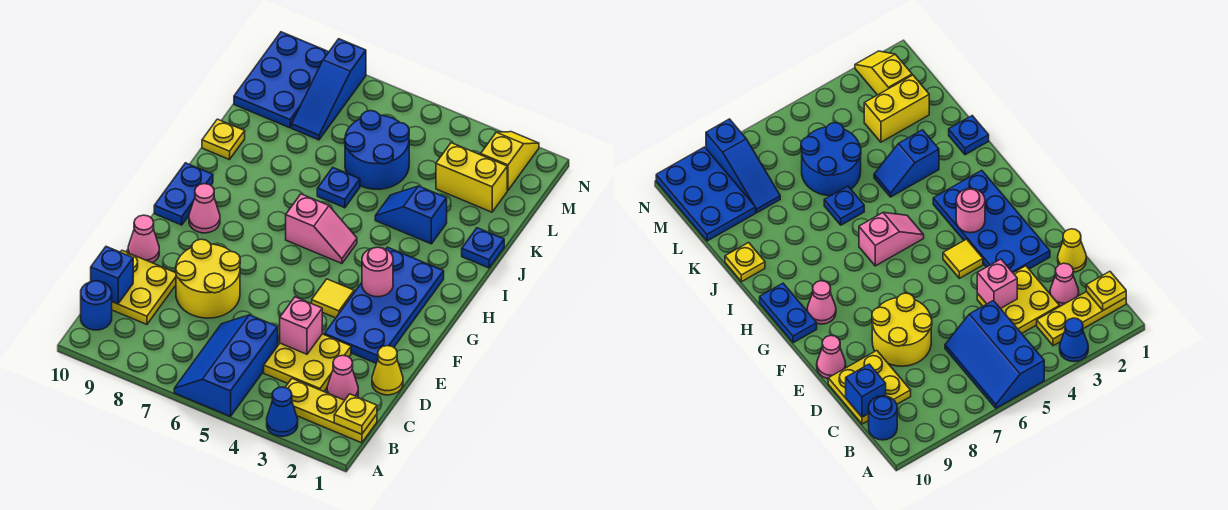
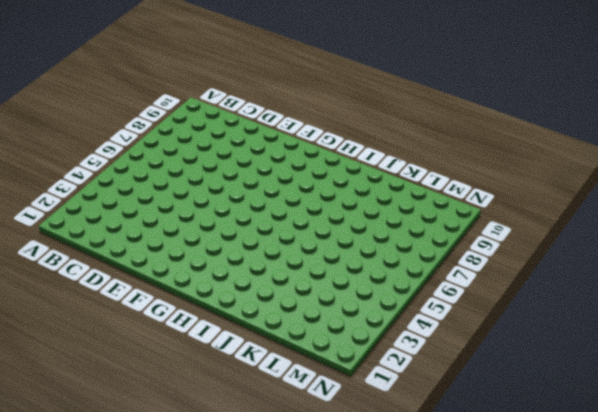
none -> blue 1x1 cone [267,387,298,436]
none -> blue 2x3 slope [174,315,278,416]
none -> yellow 1x3 plate [285,379,377,443]

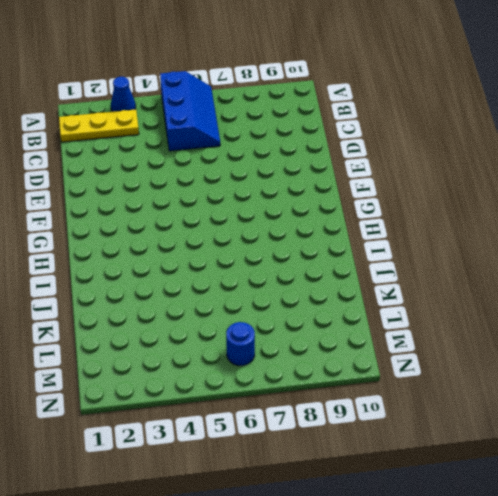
blue 1x1 round brick [226,322,255,366] -> blue 1x1 round brick moved to [81,281,112,330]
none -> pink 1x1 cone [327,355,358,400]
none -> yellow 2x2 plate [264,334,351,391]
none -> yellow 2x2 plate [112,251,176,325]

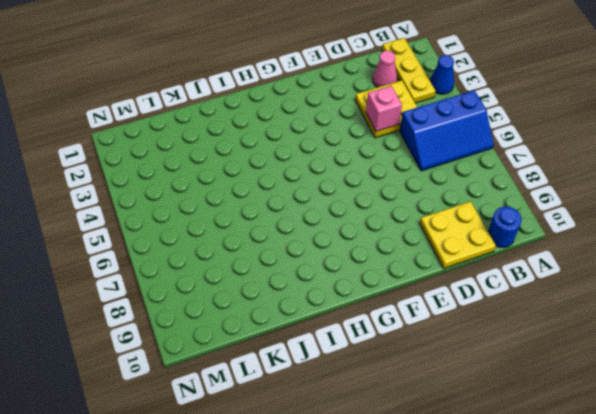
none -> yellow 1x1 cone [372,346,403,395]
none -> yellow 2x2 round brick [176,239,240,318]
none -> blue 2x4 plate [324,247,444,363]

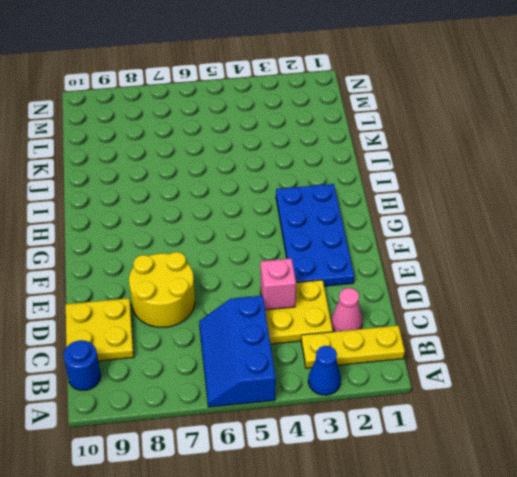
none -> yellow 1x1 cone [372,346,403,395]
none -> pink 1x1 cone [128,215,159,263]
none -> yellow 1x1 tile [312,279,354,318]

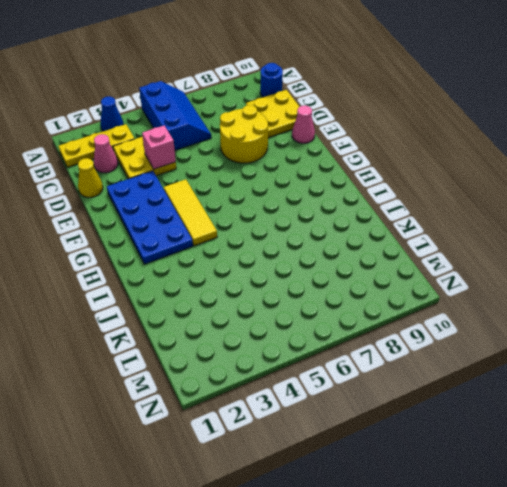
yellow 1x3 tile [164,179,217,246] -> yellow 1x1 tile [312,279,354,318]
none -> pink 1x1 cone [189,184,220,233]
none -> blue 1x2 plate [154,163,213,225]
none -> pink 1x2 slope [286,194,357,263]

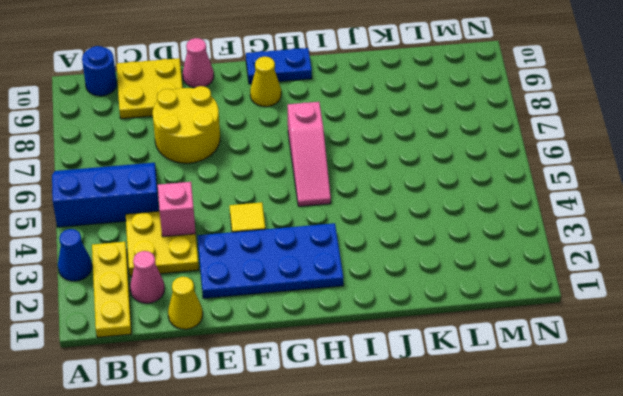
yellow 1x1 cone [250,57,281,107] -> pink 1x1 cone [189,184,220,233]
pink 1x3 slope [288,102,331,206] -> pink 1x2 slope [286,194,357,263]
none -> blue 1x1 plate [462,228,504,268]
none -> blue 1x2 slope [375,186,447,244]
none -> blue 1x1 plate [317,168,360,208]

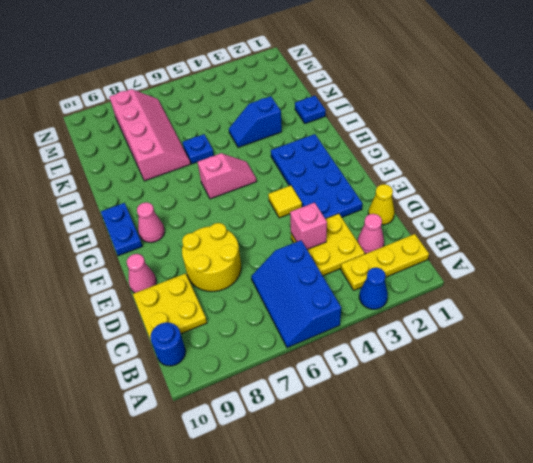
pink 2x4 slope [110,89,191,181] -> blue 1x3 slope [292,39,366,140]
none -> yellow 1x1 plate [202,119,245,160]
none -> blue 2x2 round brick [345,111,409,189]
none -> yellow 1x2 brick [436,143,507,212]

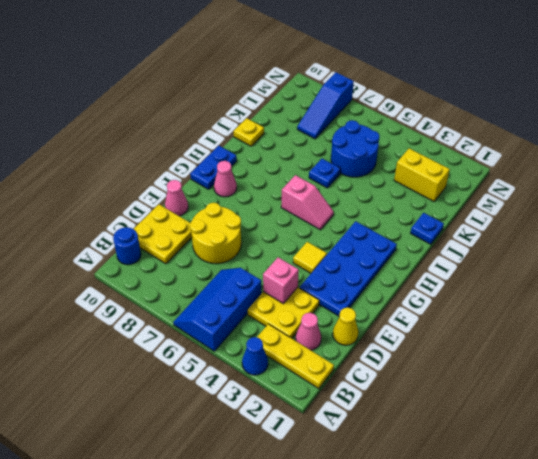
none -> blue 1x2 slope [375,186,447,244]
none -> blue 2x3 plate [234,32,328,128]
none -> yellow 1x2 slope [481,132,539,190]

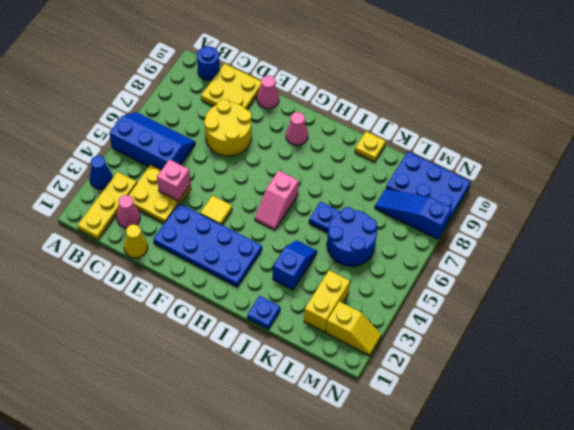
none -> blue 1x2 plate [154,163,213,225]
none -> yellow 1x1 plate [334,394,377,434]
none -> blue 1x1 brick [91,247,133,304]

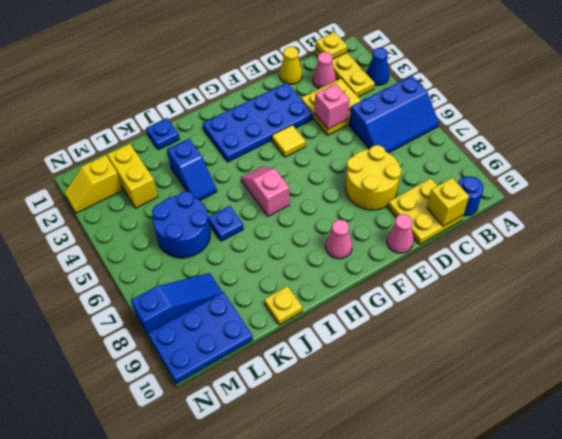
yellow 1x1 brick [427,178,469,226] -> blue 1x1 brick [91,247,133,304]
none -> blue 1x2 plate [154,163,213,225]
none -> pink 1x1 round brick [362,247,393,297]

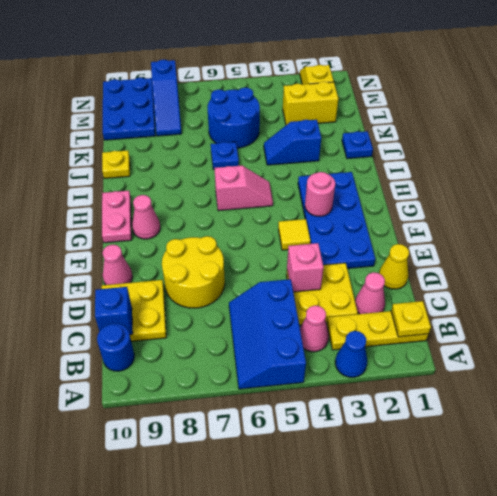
pink 1x1 cone [300,305,329,352] -> none
pink 1x2 plate [102,191,132,243] -> blue 1x2 plate [154,163,213,225]

